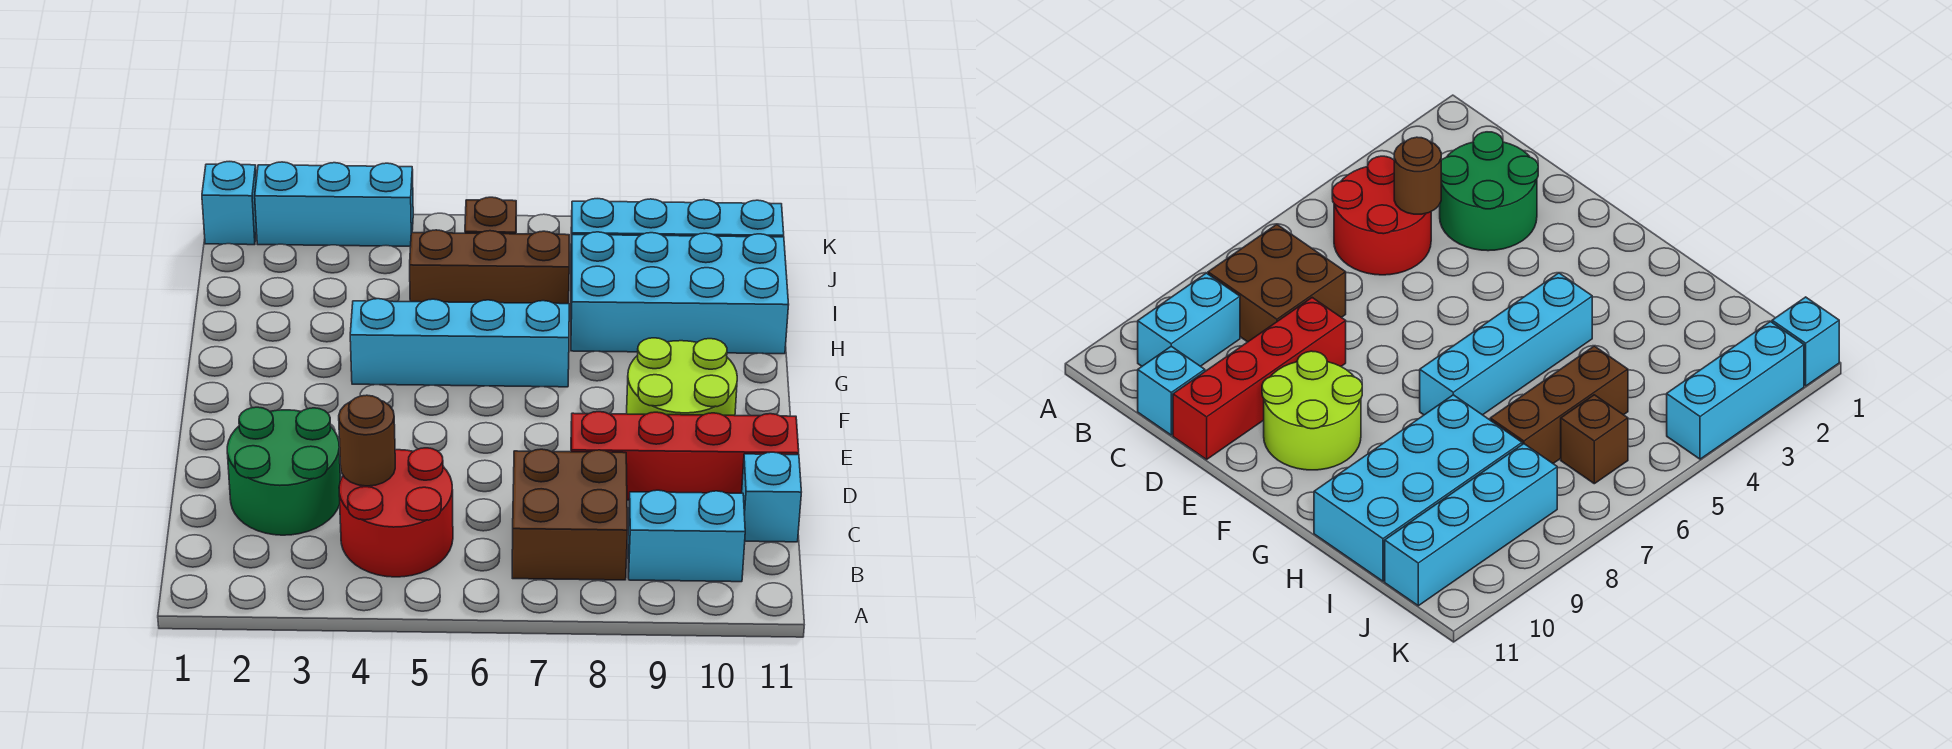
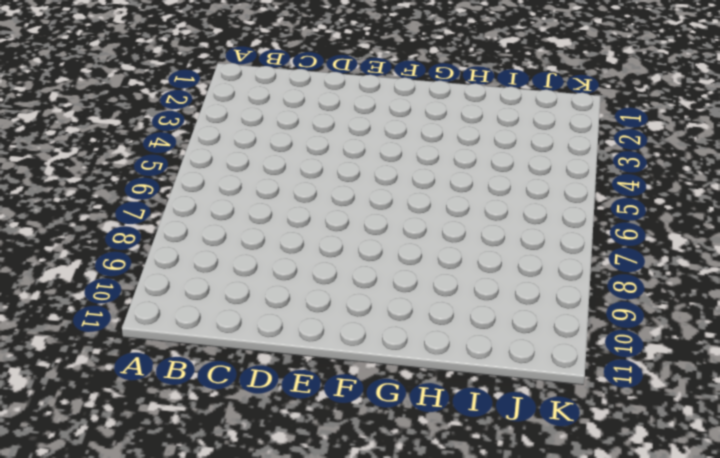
none -> red 2x2 round brick [339,448,453,577]
none -> brown 2x2 brick [512,449,628,580]
none -> cyan 1x2 brick [628,490,745,582]

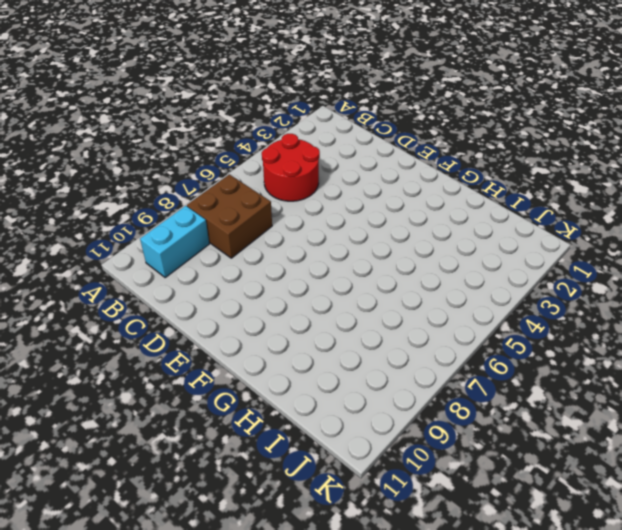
none -> green 2x2 round brick [227,407,340,535]
none -> cyan 1x1 brick [742,452,801,542]
none -> red 1x4 brick [571,412,799,500]

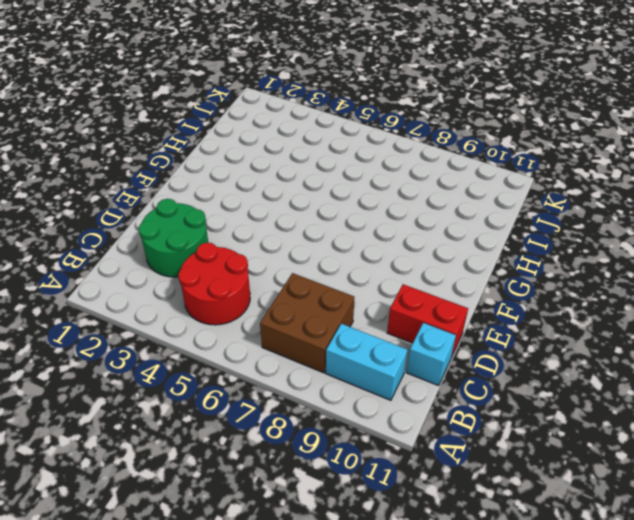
red 1x2 brick [387,284,468,357] -> red 1x4 brick [571,412,799,500]
none -> lime 2x2 round brick [627,338,737,416]
none -> cyan 1x4 brick [350,299,569,387]
none -> cyan 2x4 brick [571,232,789,354]

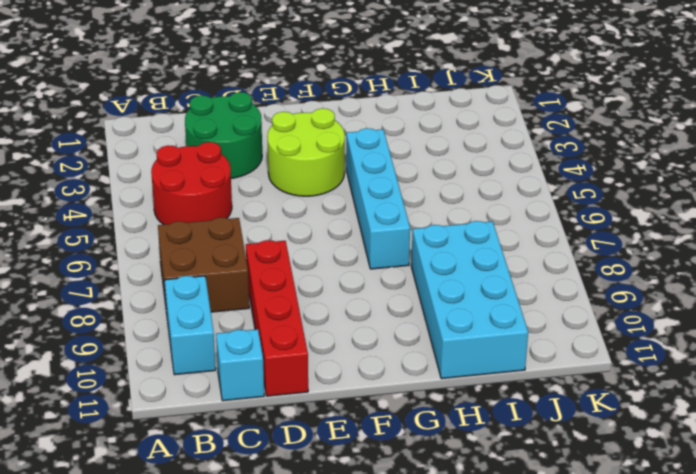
lime 2x2 round brick [267,108,345,196] -> lime 2x2 round brick moved to [627,338,737,416]
none -> brown 1x3 brick [410,230,569,304]
none -> brown 1x1 brick [465,197,516,234]
none -> cyan 1x4 brick [571,199,784,257]

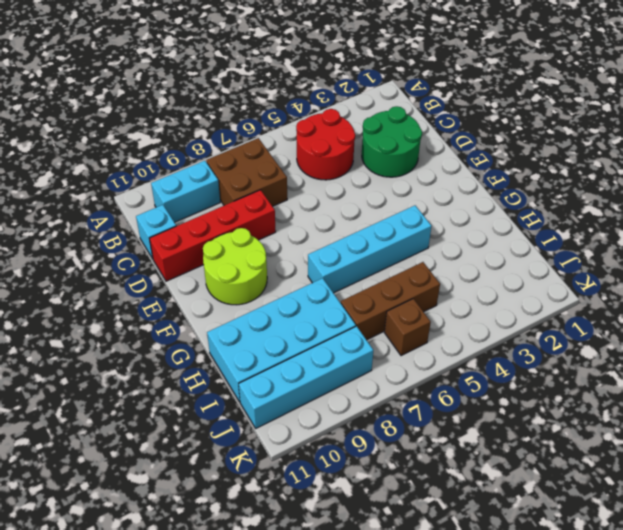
none -> cyan 1x1 brick [202,162,257,245]
none -> cyan 1x3 brick [255,162,413,246]
none -> brown 1x1 round brick [339,395,395,486]

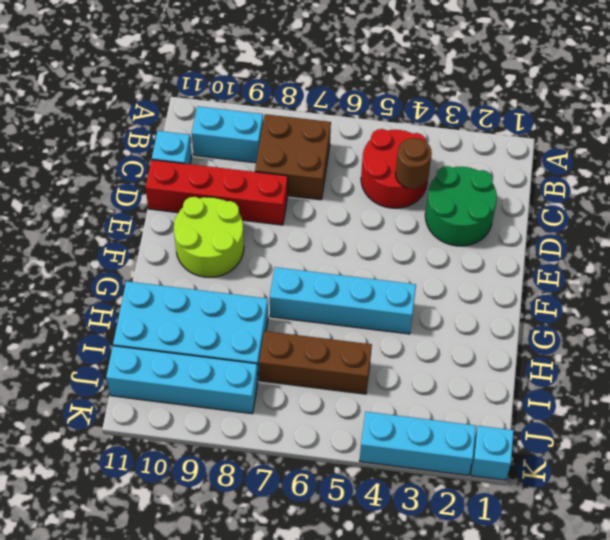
none -> brown 1x1 brick [465,197,516,234]

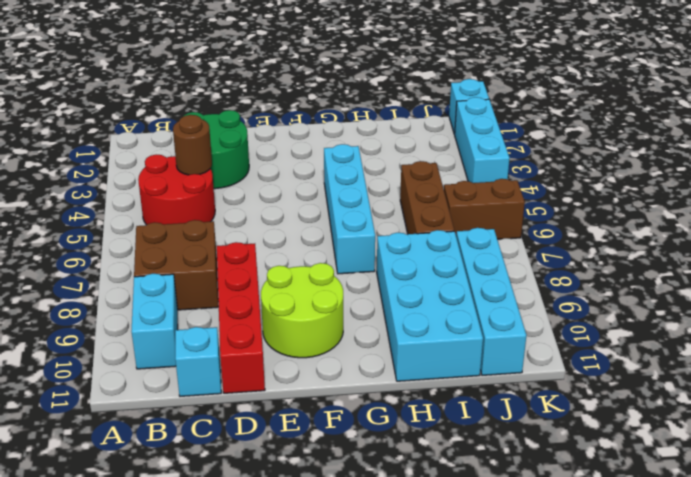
brown 1x2 brick [444,179,525,239] -> brown 1x1 brick [465,197,516,234]

